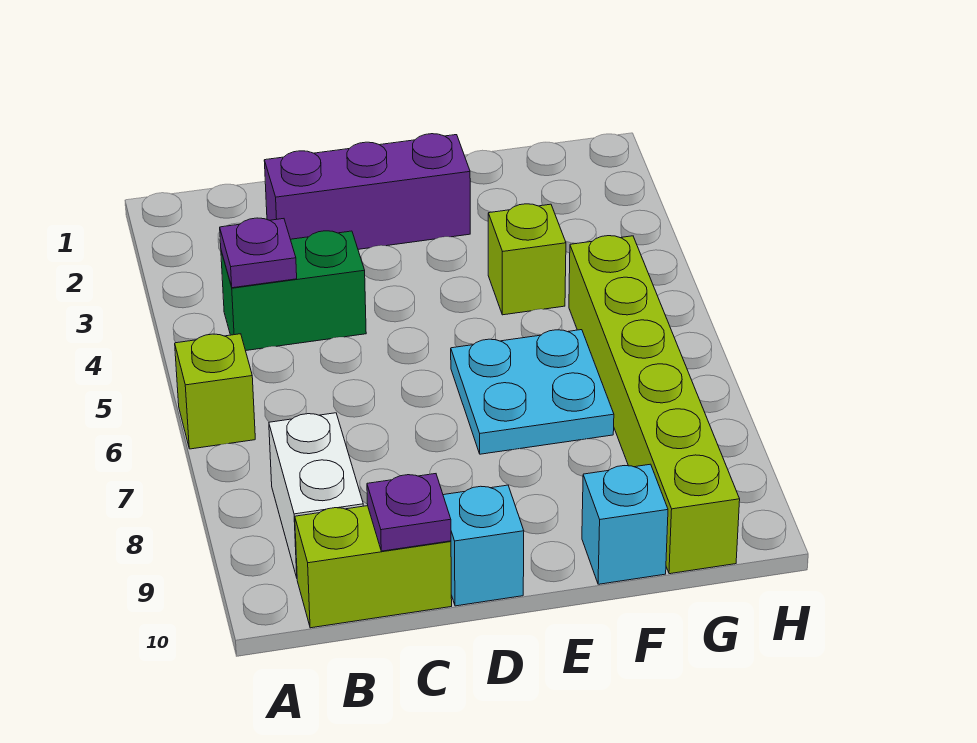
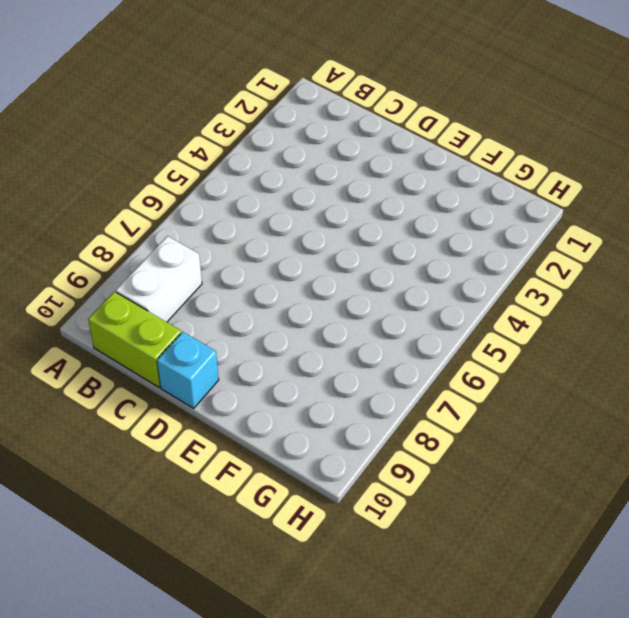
none -> lime 1x1 brick [175,334,255,449]
none -> green 1x2 brick [221,231,366,351]
none -> purple 1x3 brick [264,134,470,249]

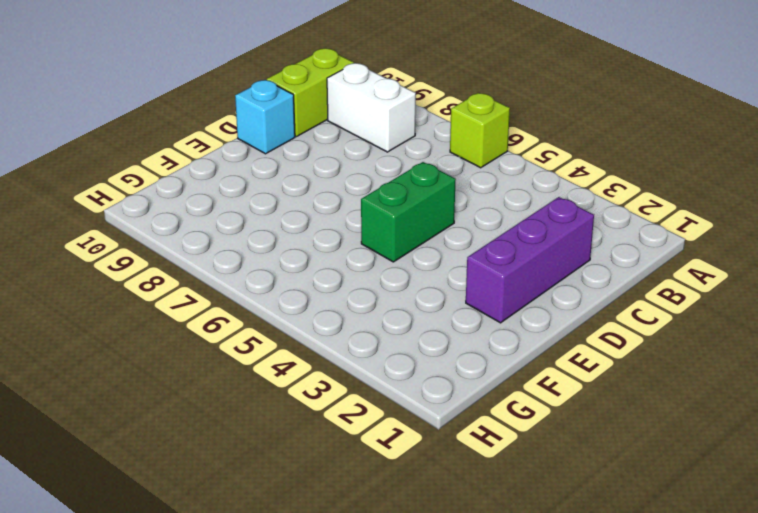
green 1x2 brick [361,162,456,262] -> green 1x2 brick moved to [221,231,366,351]
none -> cyan 2x2 plate [451,330,614,454]
none -> lime 1x1 brick [488,204,566,315]
none -> cyan 1x1 brick [582,464,668,584]

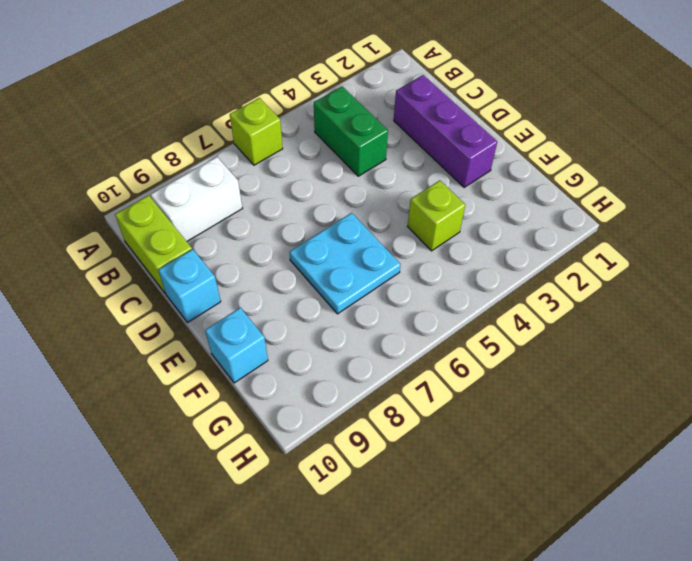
none -> lime 1x6 brick [569,236,740,574]
none -> purple 1x1 plate [220,218,297,288]
none -> purple 1x1 plate [367,474,451,551]

